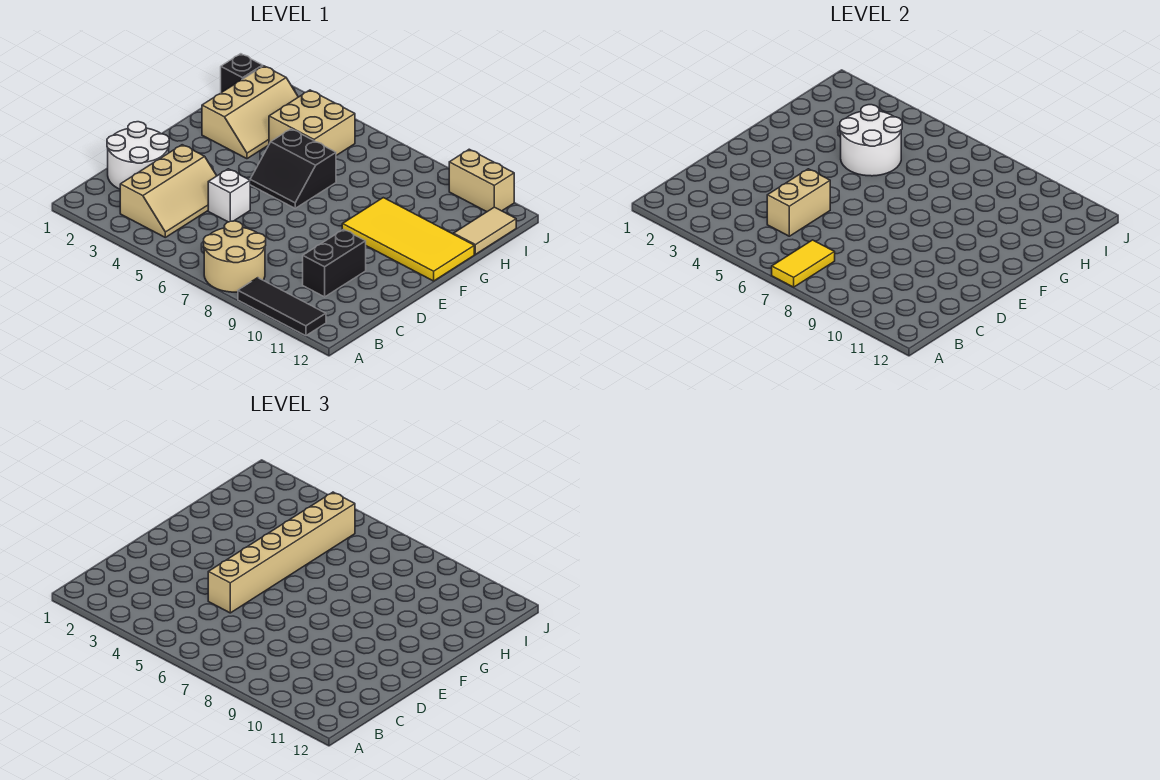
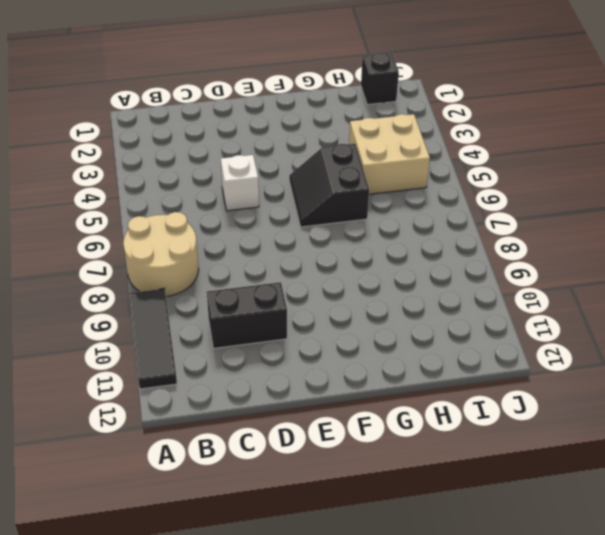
none -> tan 2x3 slope [120,145,217,237]
none -> white 2x2 round brick [107,122,169,189]
none -> yellow 2x4 tile [342,198,474,281]

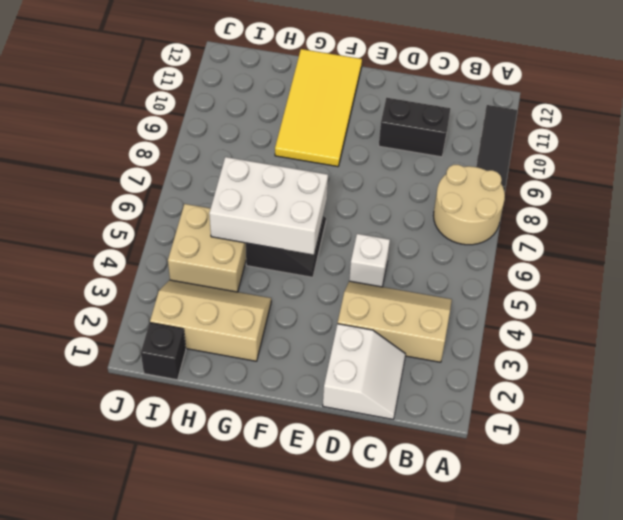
white 2x2 slope [323,324,406,419] -> white 2x2 round brick [107,122,169,189]
white 2x3 brick [209,157,328,255] -> white 2x2 round brick [840,105,902,176]
none -> tan 1x2 tile [454,207,516,254]
none -> tan 1x2 brick [449,149,514,212]
none -> yellow 1x2 tile [772,240,835,287]

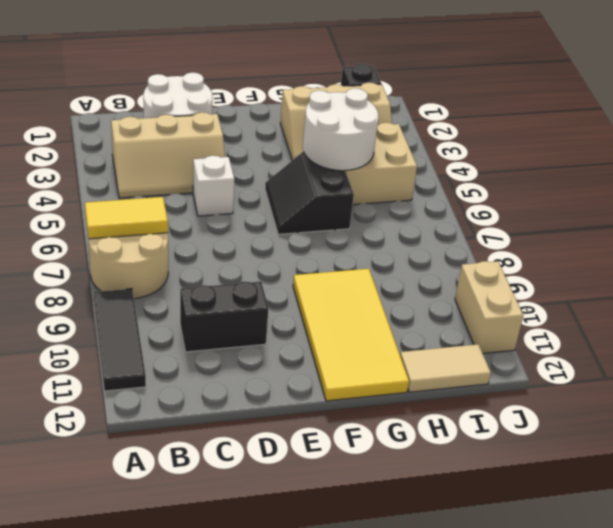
none -> tan 1x2 brick [767,169,830,236]
none -> tan 1x6 brick [208,492,355,613]

